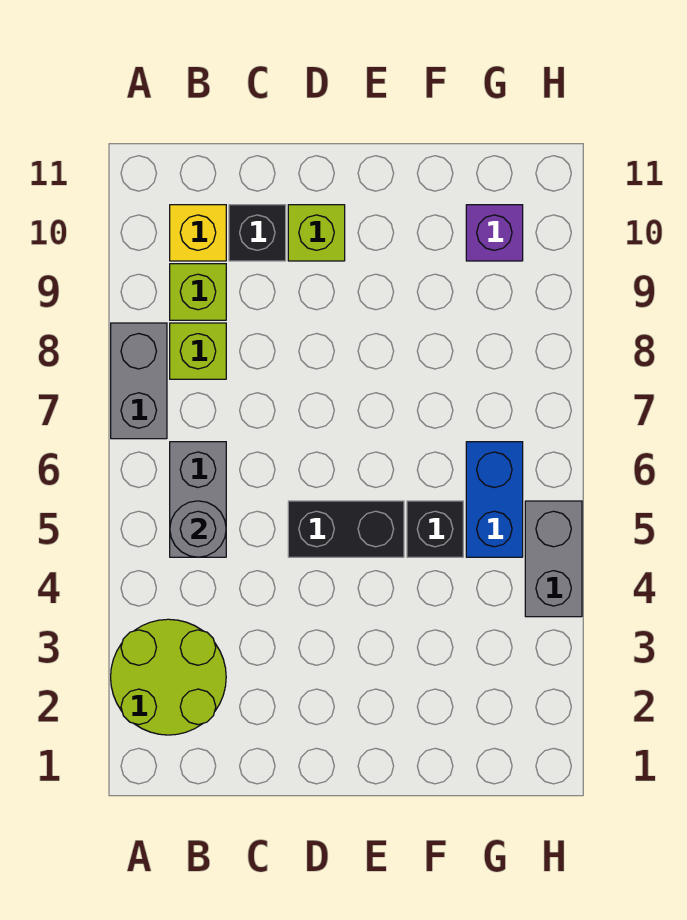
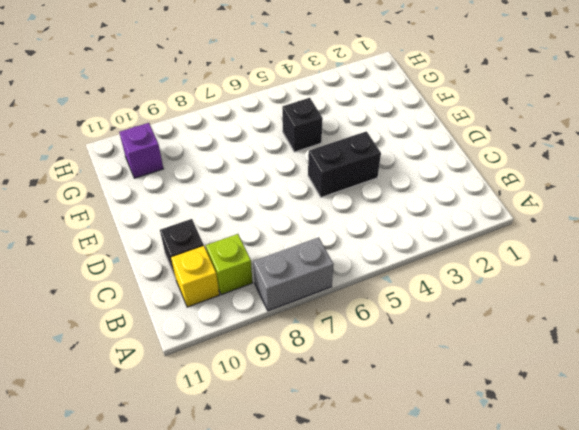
black 1x2 brick [308,131,381,197] -> black 1x2 brick turned to [288,501,404,557]
none -> lime 2x2 round brick [111,619,226,735]
none -> grey 1x2 brick [170,442,226,557]
none -> lime 1x1 brick [170,323,226,379]

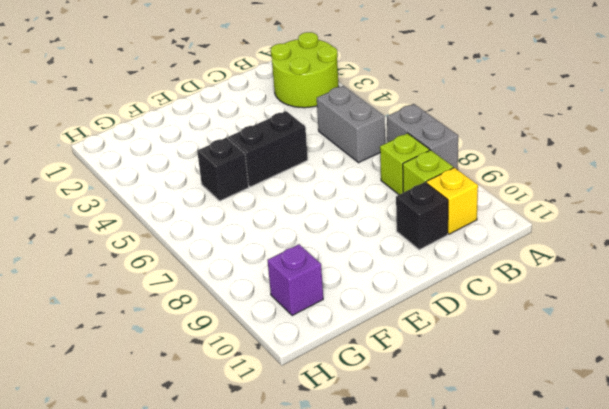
none -> lime 1x1 brick [288,205,345,261]
none -> blue 1x2 brick [466,442,523,557]
none -> grey 1x2 brick [525,501,582,617]

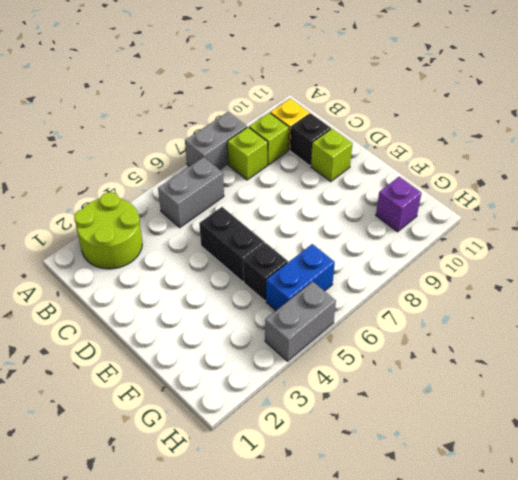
none -> grey 1x1 round brick [170,501,226,557]

